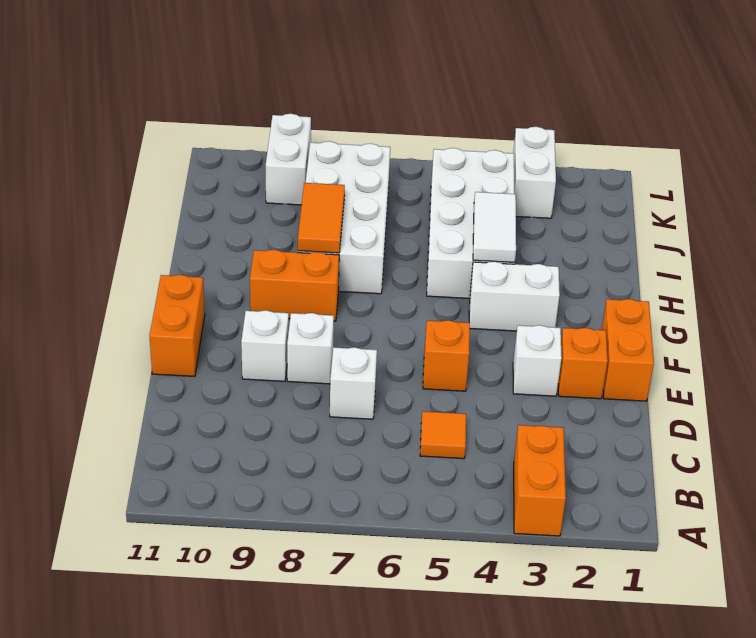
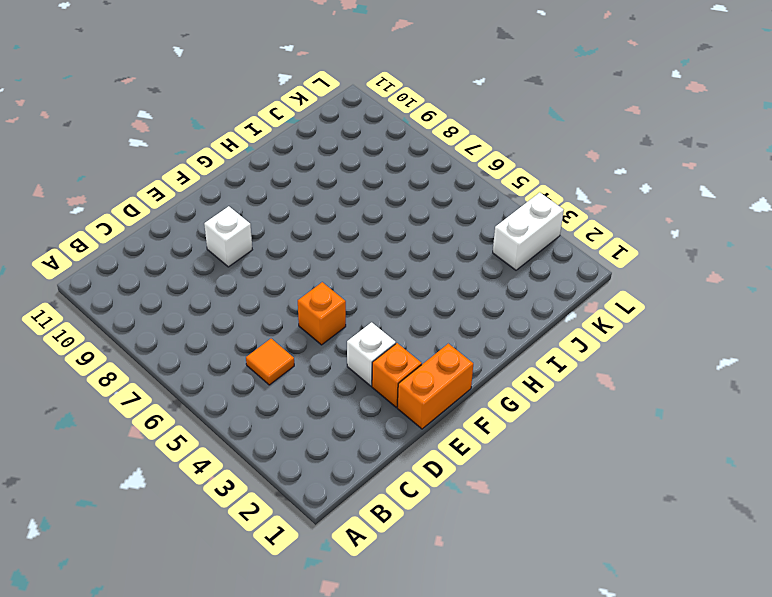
none -> orange 1x2 brick [514,425,566,536]
none -> white 1x1 brick [330,347,377,419]
none -> white 1x1 brick [287,313,334,384]

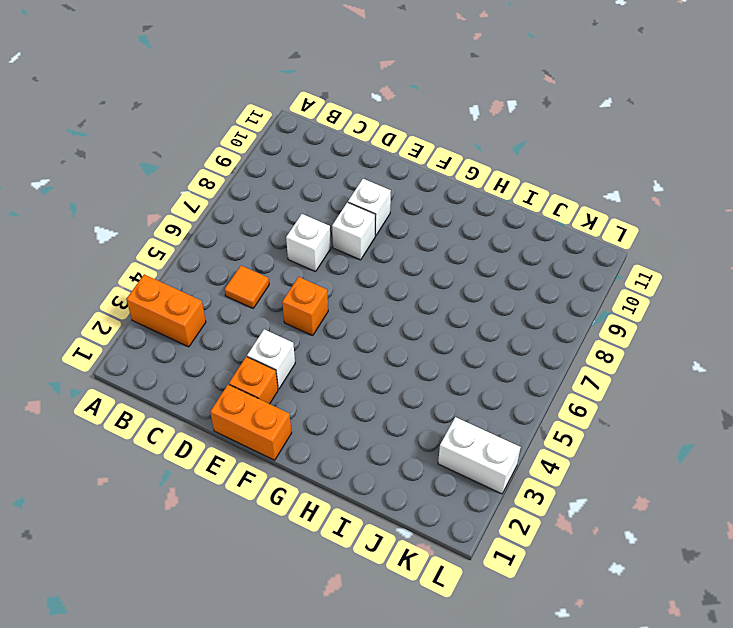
none -> orange 1x2 brick [149,275,205,376]
none -> white 1x2 brick [469,261,560,331]
none -> orange 1x2 brick [250,250,339,321]

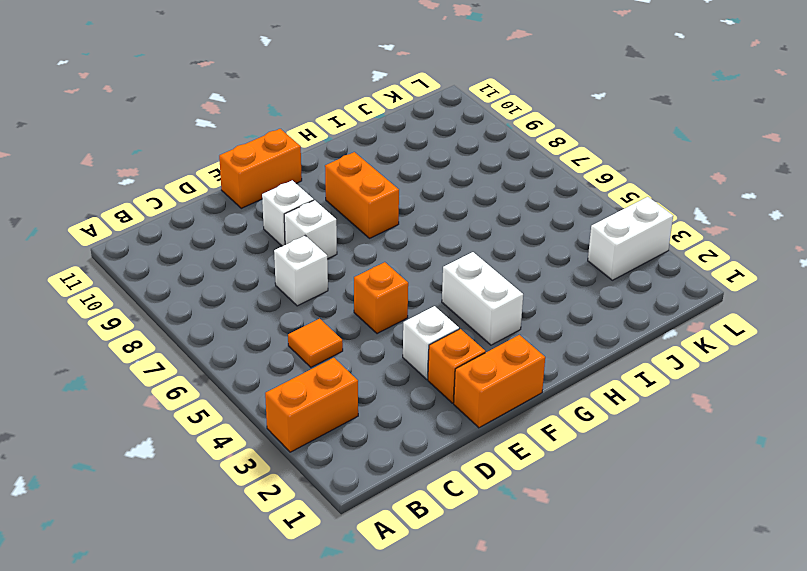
none -> white 2x4 brick [427,148,515,299]
none -> white 2x4 brick [298,141,390,294]
none -> white 1x2 brick [266,114,311,205]

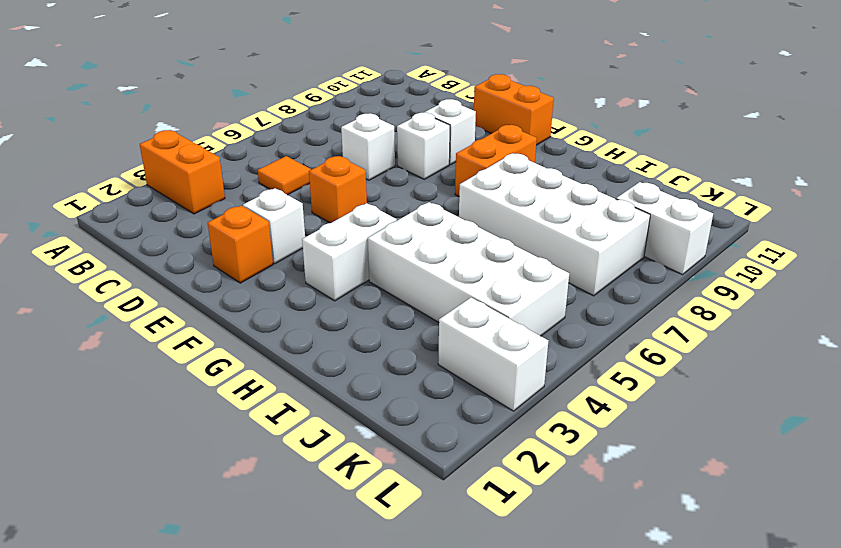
none -> orange 1x2 brick [602,299,654,401]
none -> white 1x2 tile [473,192,516,262]
none -> orange 1x2 tile [298,183,345,253]

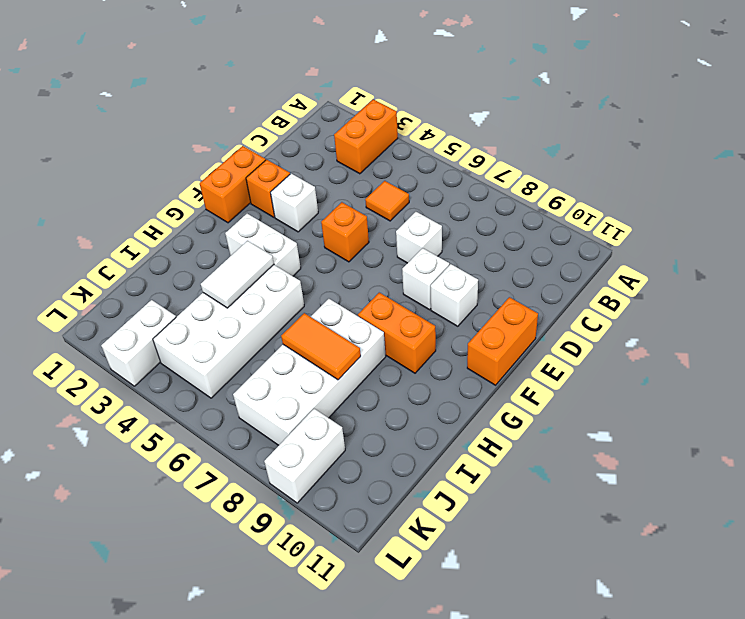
orange 1x2 tile [281,313,361,380] -> orange 1x2 tile turned to [298,183,345,253]

